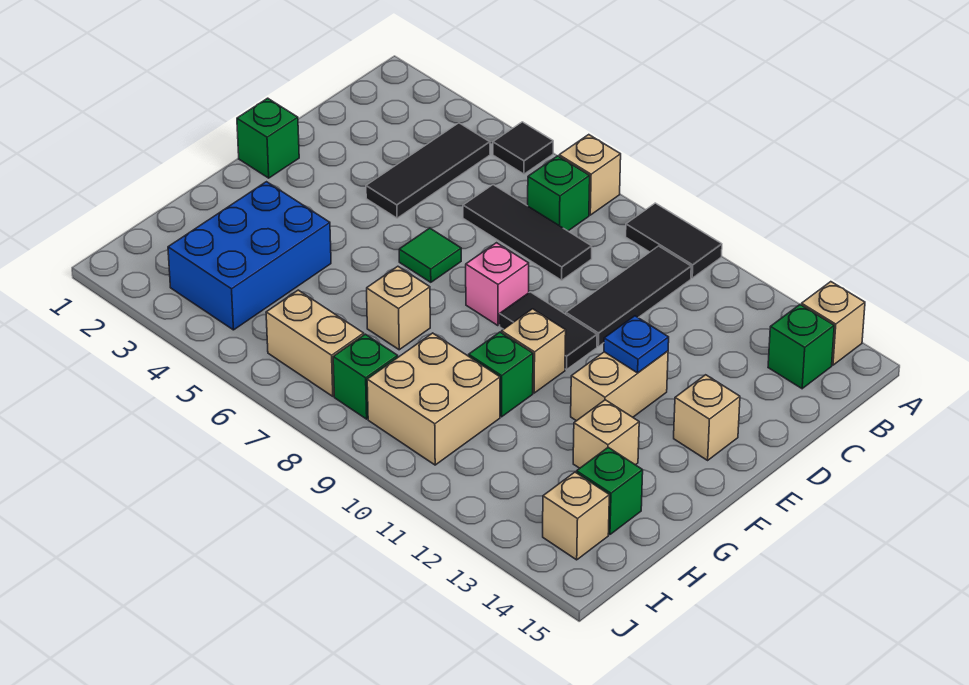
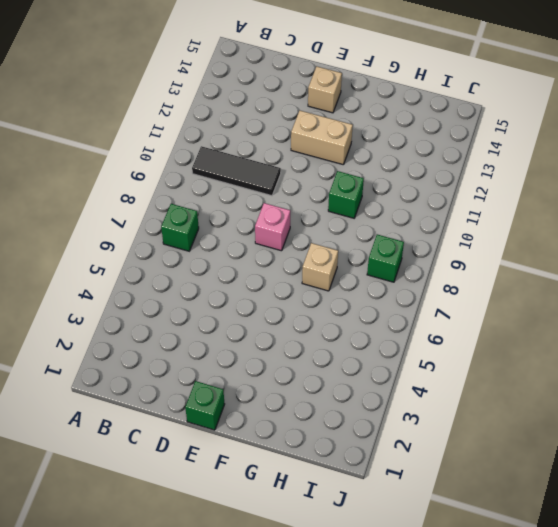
none -> black 1x1 tile [493,122,553,174]
none -> tan 1x1 brick [559,135,621,215]
none -> black 1x2 tile [626,203,722,278]

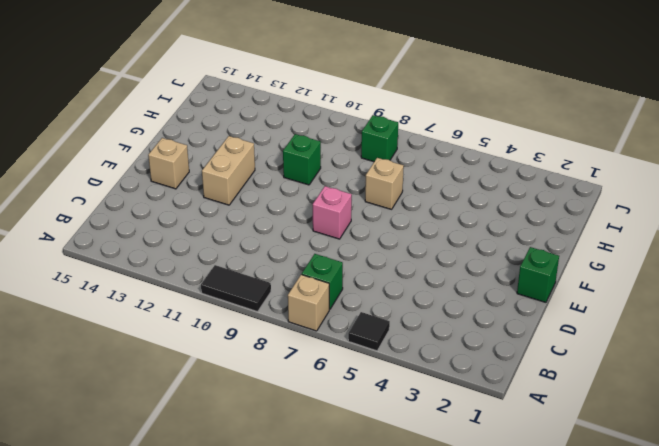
none -> tan 1x1 brick [801,282,865,365]
none -> black 1x3 tile [366,123,490,218]
none -> black 1x3 tile [566,246,691,346]

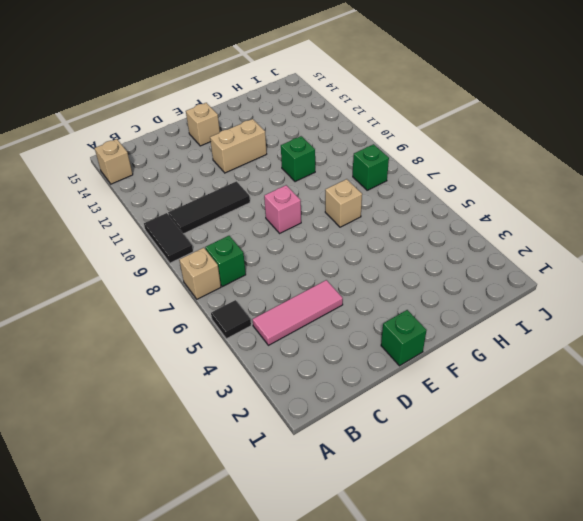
pink 1x3 tile [253,280,343,345] -> black 1x3 tile [366,123,490,218]
none -> green 1x1 brick [768,305,834,389]
none -> black 1x3 tile [463,185,592,280]
none -> green 1x1 tile [399,228,461,282]

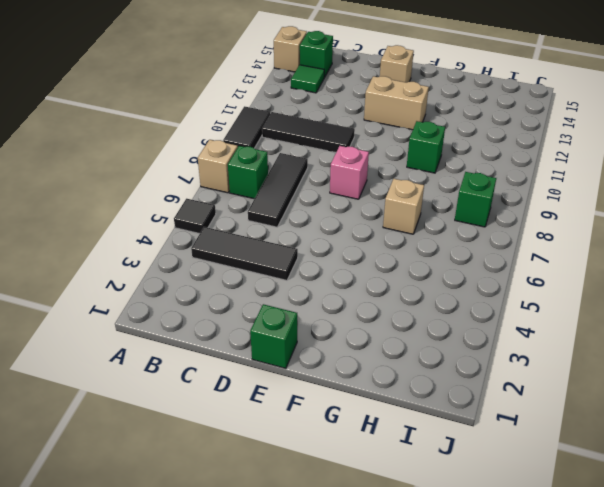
green 1x1 tile [291,65,324,93] -> green 1x1 tile moved to [399,228,461,282]
none -> black 1x2 tile [500,292,597,370]
none -> tan 1x1 brick [502,309,566,393]
none -> blue 2x3 brick [168,182,331,330]

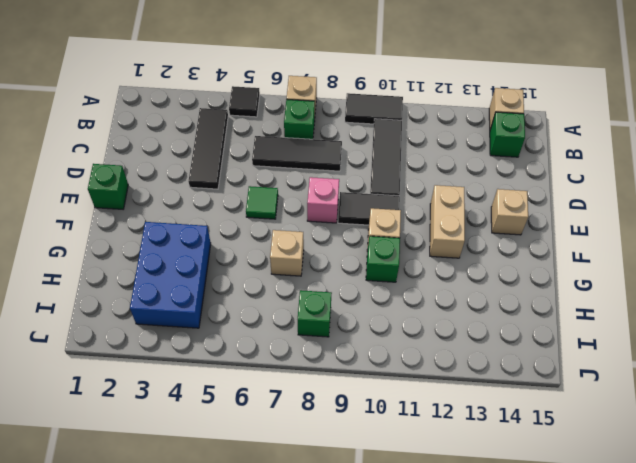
none -> tan 1x1 brick [573,400,639,468]
none -> tan 2x2 brick [367,333,500,465]
none -> green 1x1 brick [577,447,643,535]

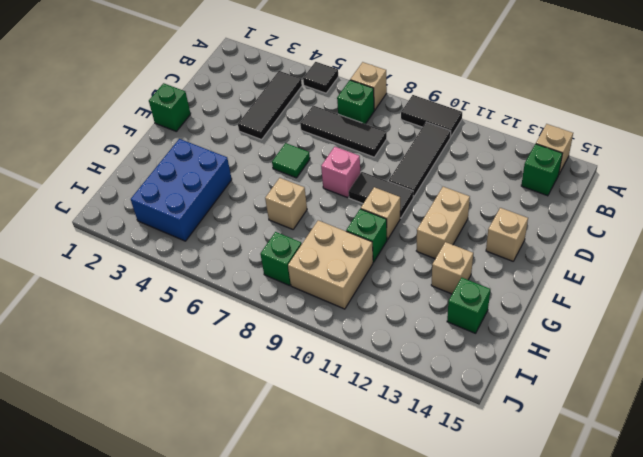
none -> tan 1x2 brick [266,290,364,396]
none -> tan 1x1 brick [543,472,609,560]
none -> blue 1x1 plate [604,316,669,373]

